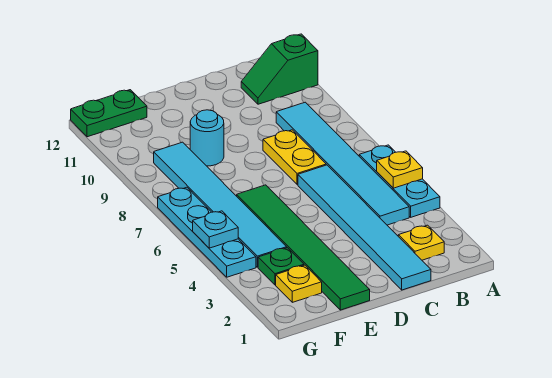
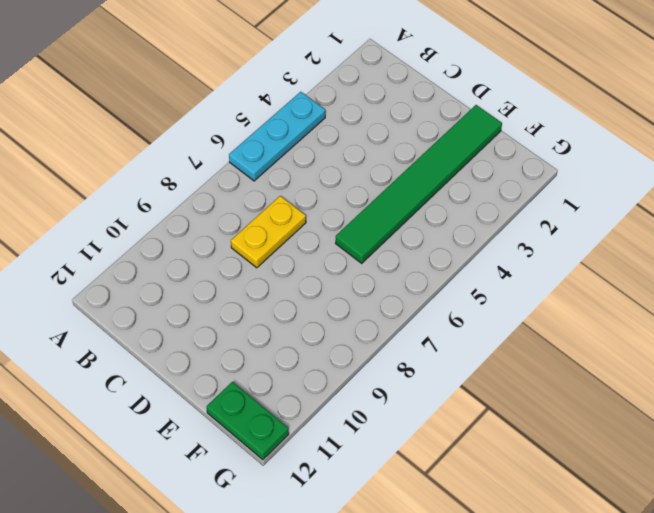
none -> green 1x2 slope [241,34,318,104]
none -> yellow 1x1 plate [398,225,444,260]
none -> cyan 1x6 tile [276,102,409,225]

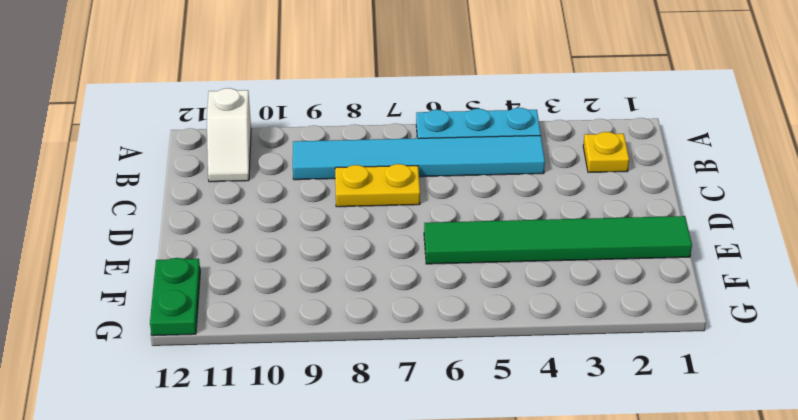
white 1x2 slope [207,88,251,182] -> green 1x2 slope [241,34,318,104]
none -> cyan 1x6 tile [298,165,431,290]
none -> cyan 1x1 round brick [190,110,224,166]
none -> yellow 1x1 plate [276,265,322,302]

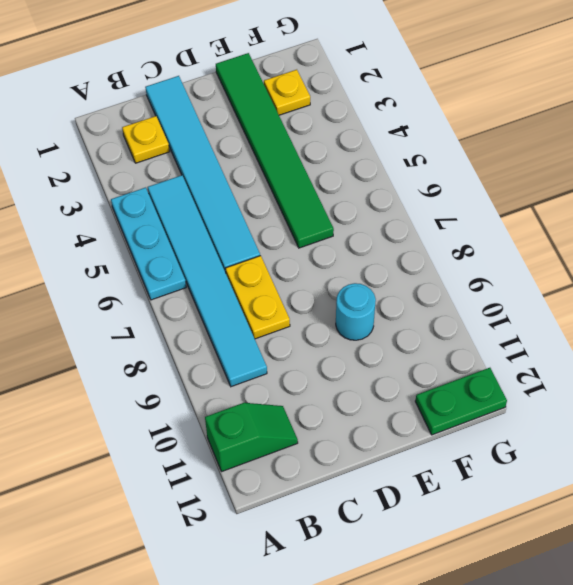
none -> green 1x1 plate [258,248,304,285]
none -> cyan 1x6 tile [154,142,287,267]
none -> cyan 1x4 plate [158,187,256,277]

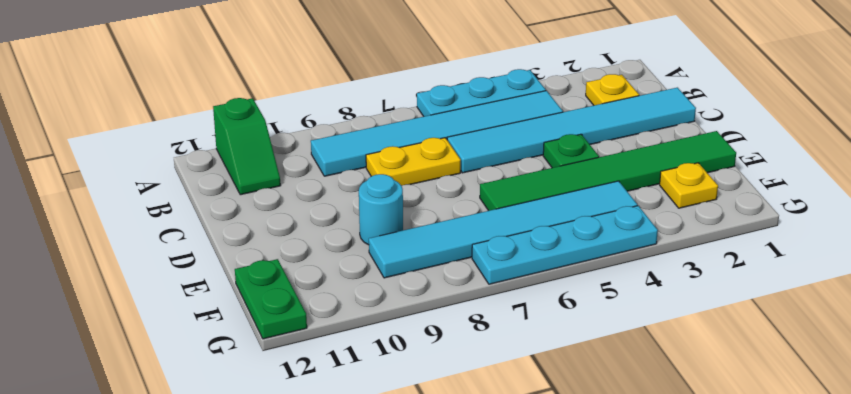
green 1x1 plate [543,134,599,168] -> green 1x1 plate moved to [258,248,304,285]
none -> yellow 1x1 plate [377,151,423,188]
none -> cyan 1x1 plate [193,211,238,248]

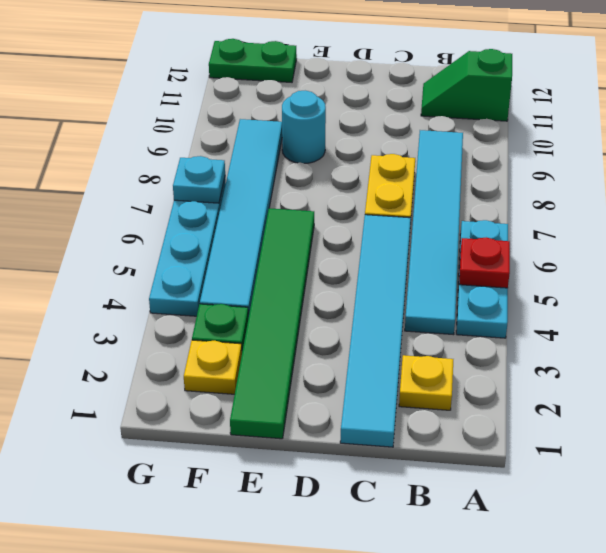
red 1x1 plate [459,237,510,288] -> yellow 1x1 plate [377,151,423,188]
cyan 1x1 plate [173,156,225,203] -> cyan 1x1 plate moved to [193,211,238,248]

